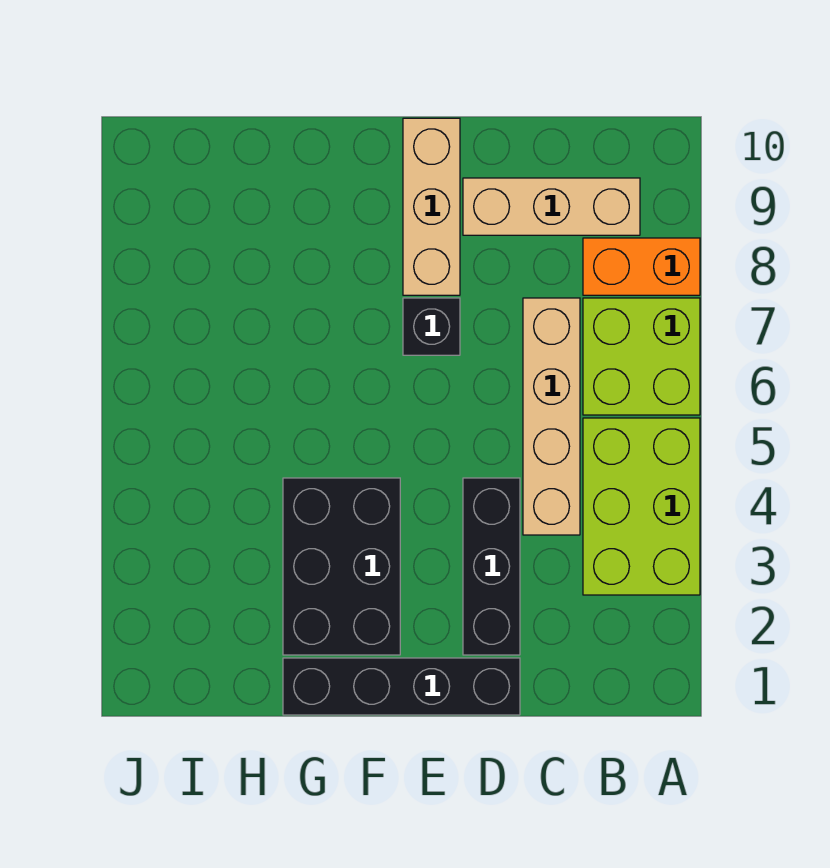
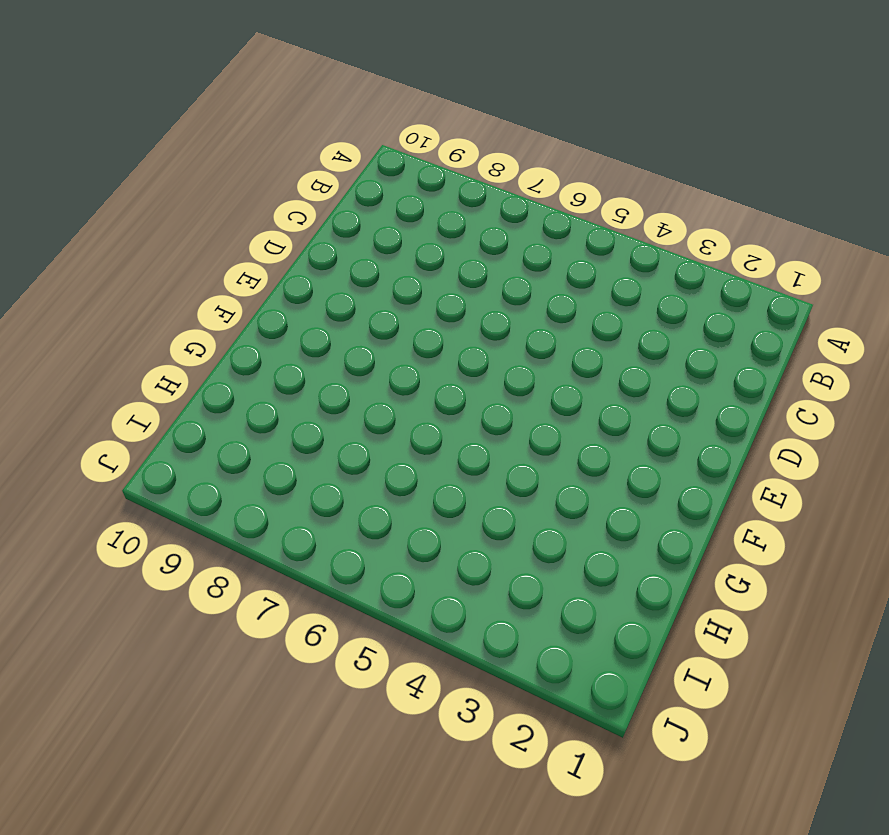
none -> lime 2x3 brick [583,418,700,595]
none -> lime 2x2 brick [583,298,700,415]

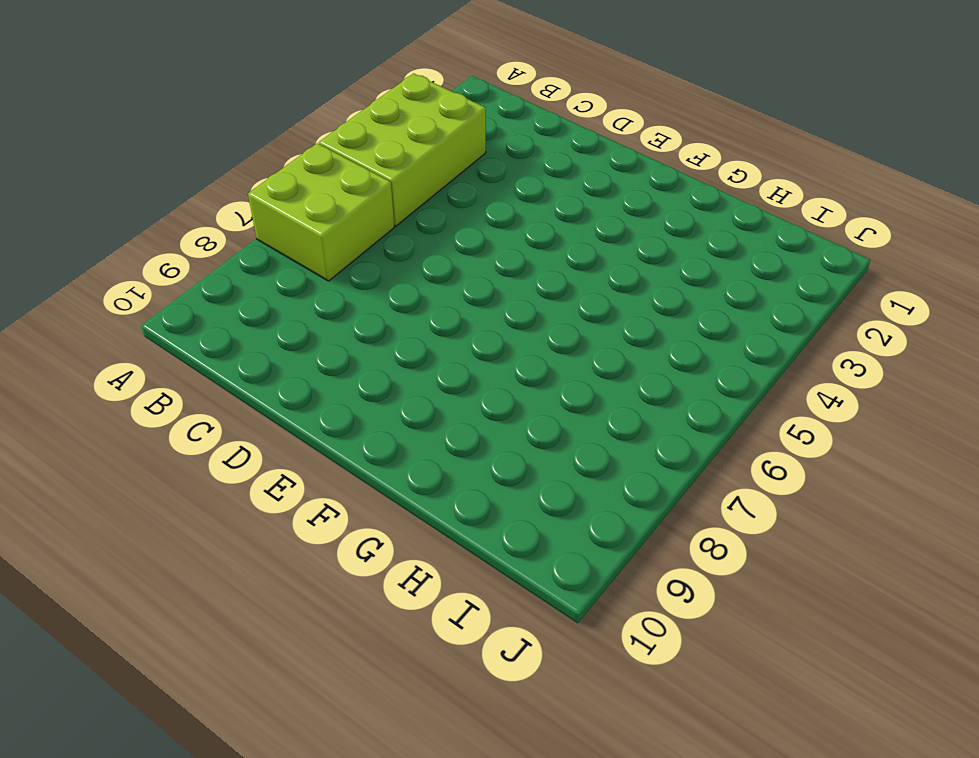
none -> orange 1x2 brick [583,238,700,295]
none -> tan 1x3 brick [463,178,640,235]

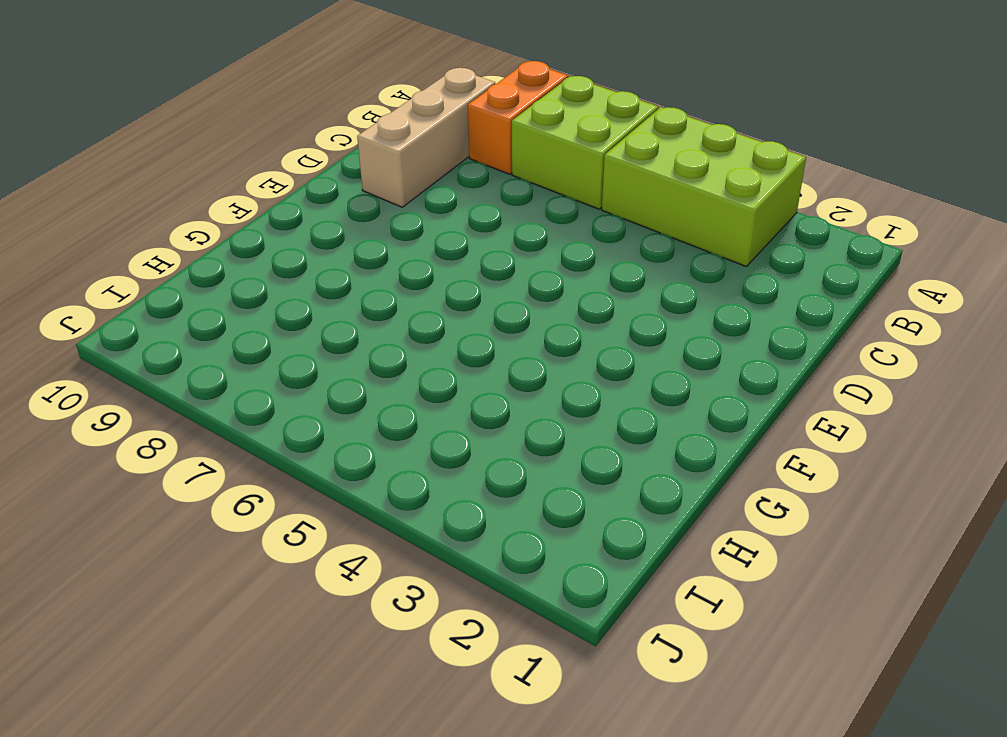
none -> tan 1x4 brick [523,298,580,535]
none -> black 1x4 brick [283,658,520,715]

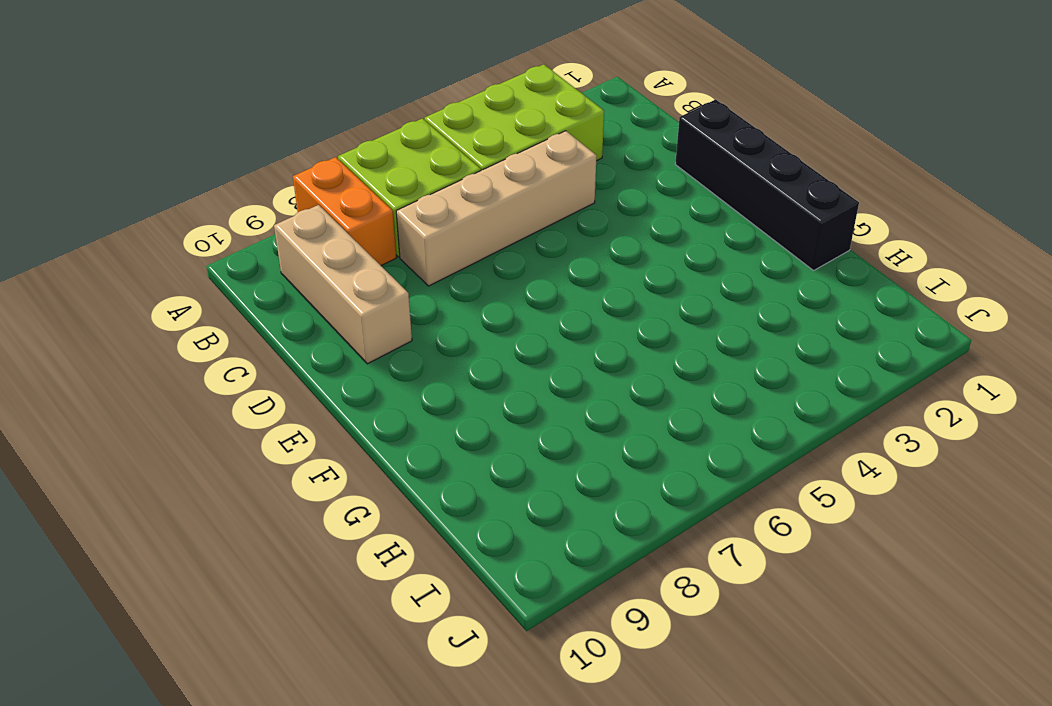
none -> black 1x3 brick [463,478,520,655]
none -> black 1x1 brick [403,298,460,355]

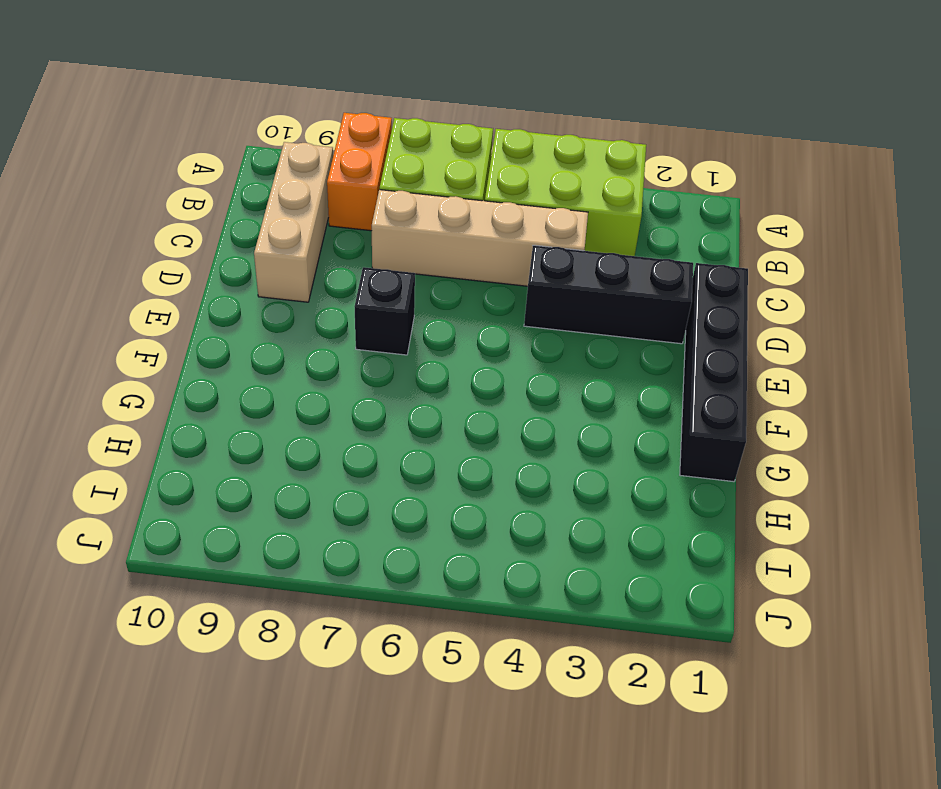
none -> tan 1x3 brick [403,118,460,295]
none -> black 2x3 brick [283,478,400,655]

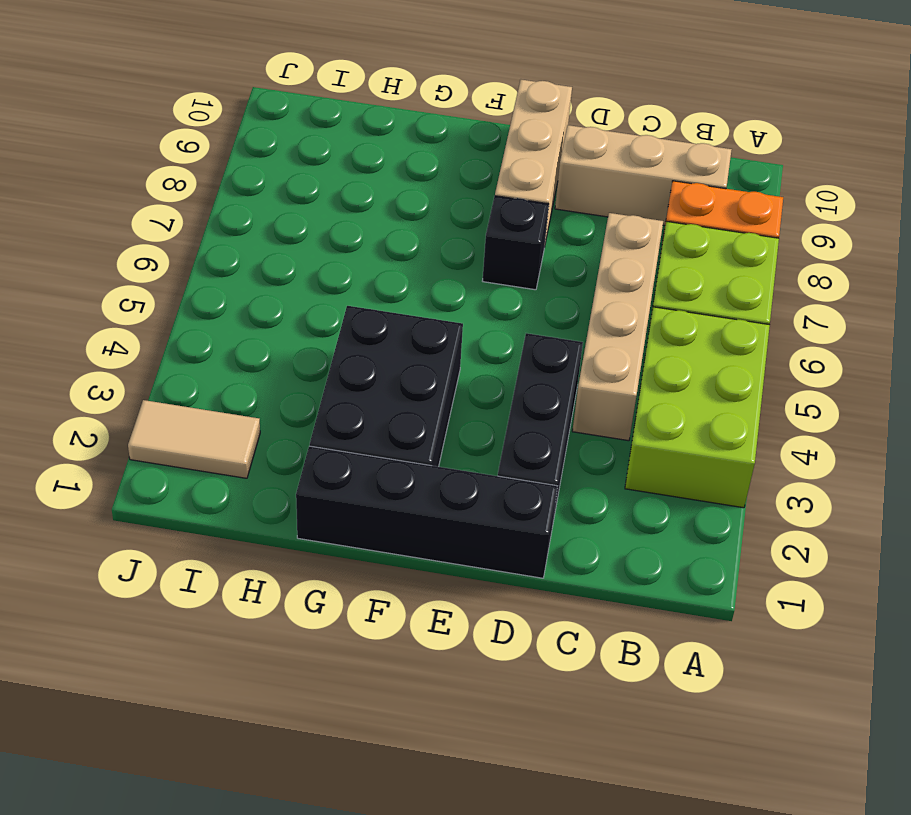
tan 1x2 tile [128,400,260,478] -> none

